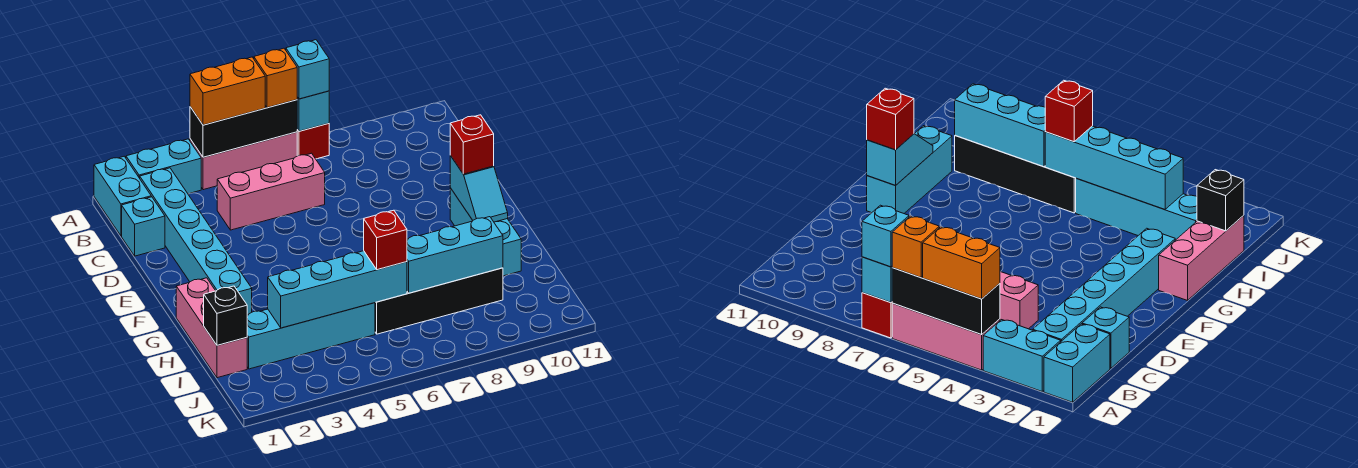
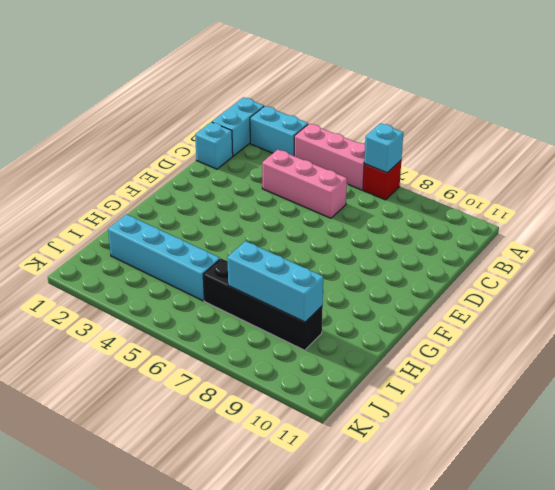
none -> cyan 1x6 brick [140,168,252,315]
none -> cyan 1x3 brick [450,188,521,276]
none -> pink 1x3 brick [176,278,247,378]

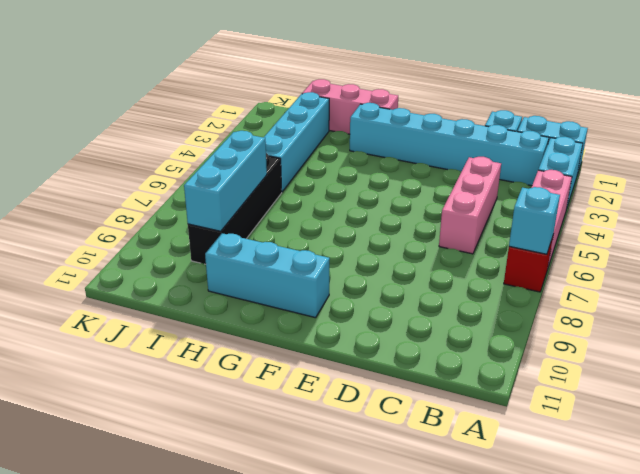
none -> black 1x3 brick [190,100,297,157]
none -> cyan 1x2 slope [450,156,508,222]
none -> black 1x1 brick [204,286,247,345]

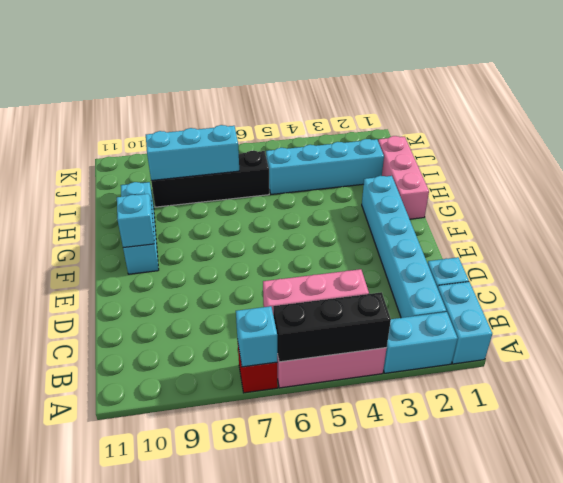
none -> black 1x1 brick [204,286,247,345]
none -> cyan 1x4 brick [268,251,407,328]
none -> orange 1x2 brick [190,57,265,125]

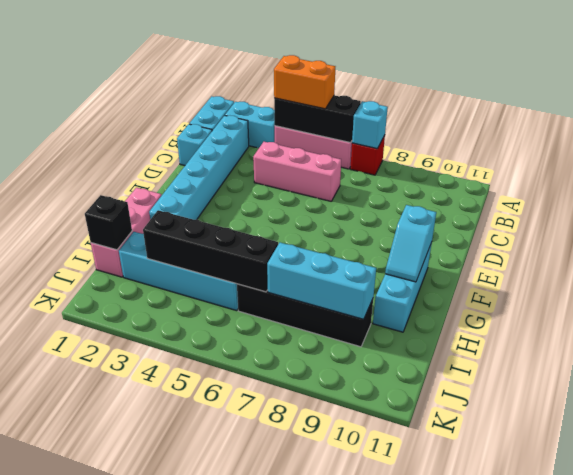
black 1x4 brick [143,210,278,292] -> cyan 1x4 brick [268,251,407,328]
none -> orange 1x1 brick [254,48,297,108]
none -> cyan 1x1 brick [286,40,329,99]
none -> red 1x1 brick [450,115,494,174]

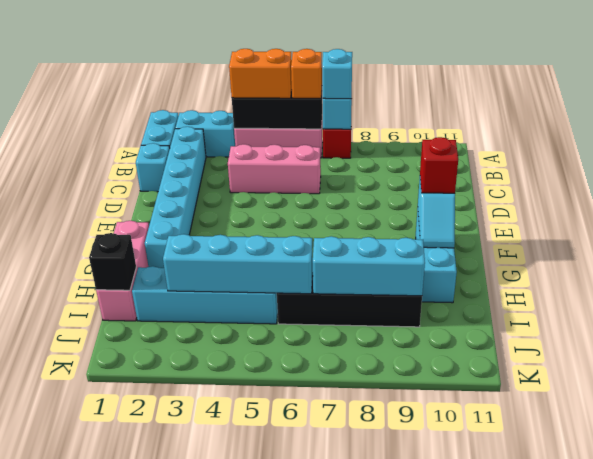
none -> red 1x1 brick [364,210,407,270]

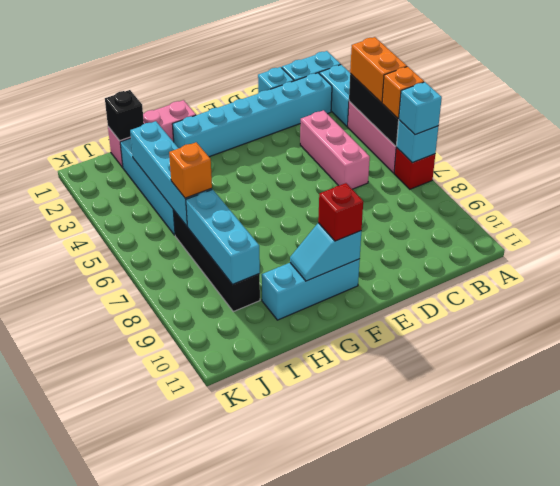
orange 1x1 brick [169,142,212,198] -> red 1x1 brick [364,210,407,270]

